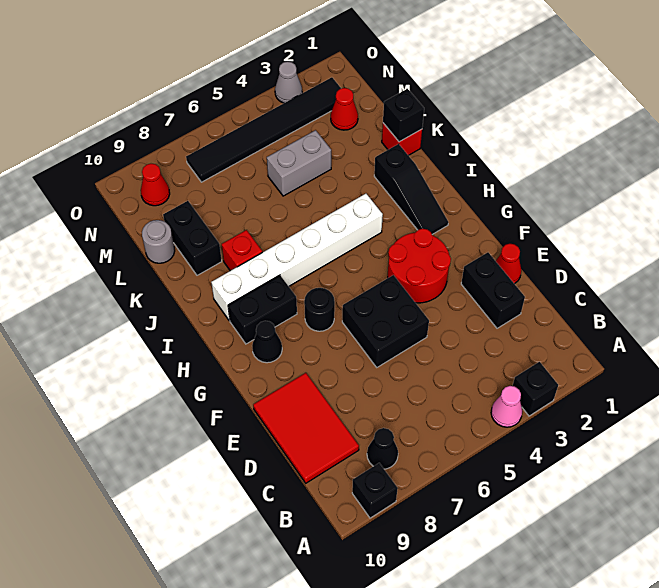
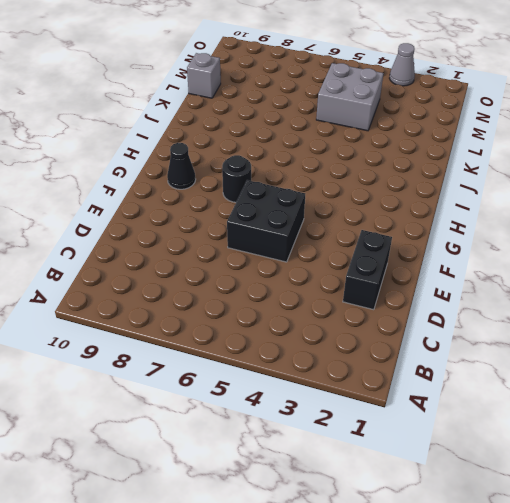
grey 2x2 brick [316,63,384,131] -> grey 1x2 brick [267,130,331,196]
grey 1x1 brick [187,53,221,98] -> grey 1x1 round brick [142,220,175,263]
none -> black 1x1 brick [513,362,558,416]
none -> pink 1x1 cone [491,386,522,427]
none -> black 1x1 brick [352,463,398,518]

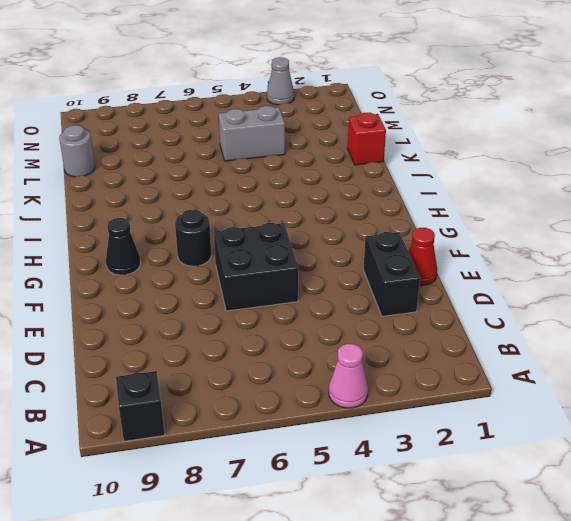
none -> black 1x1 brick [513,362,558,416]
none -> black 1x1 cone [367,428,398,469]
none -> red 2x3 tile [253,373,359,483]

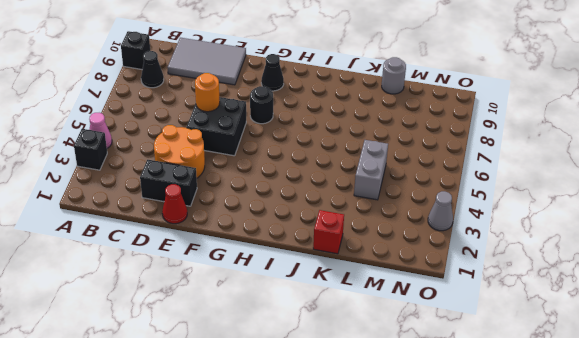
grey 2x3 tile [167,38,246,85] -> red 2x3 tile [253,373,359,483]
orange 2x2 round brick [154,125,205,178] -> none
orange 1x1 round brick [195,73,220,112] -> none
none -> red 2x2 round brick [388,229,451,303]
none -> black 1x3 slope [374,144,448,234]
none -> black 1x2 brick [228,275,297,344]

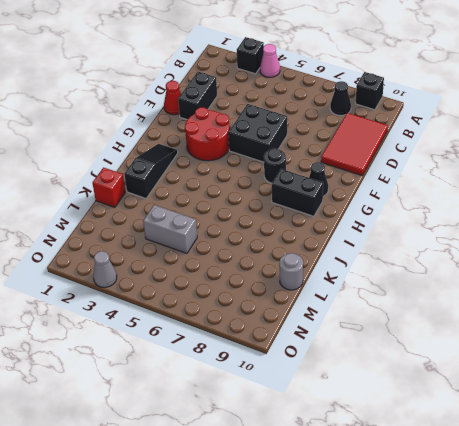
none -> white 1x6 brick [211,194,383,321]
none -> red 1x1 brick [222,230,262,271]
none -> black 1x2 brick [163,201,222,275]

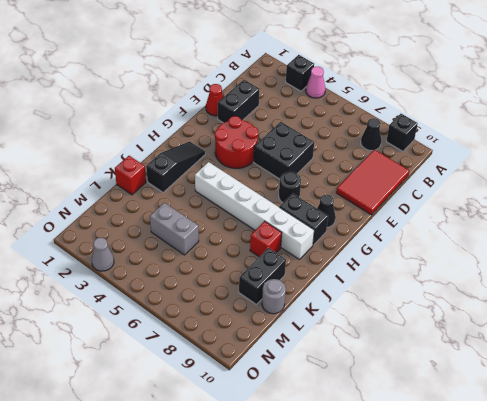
none -> red 1x1 cone [331,88,358,130]
none -> black 1x6 tile [186,77,341,182]
none -> red 1x1 cone [141,164,170,206]

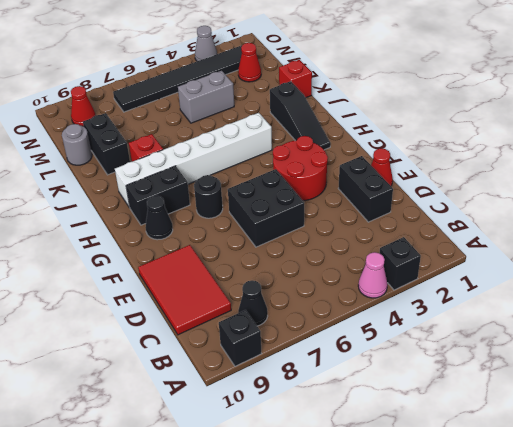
none -> black 1x1 brick [383,89,424,142]

